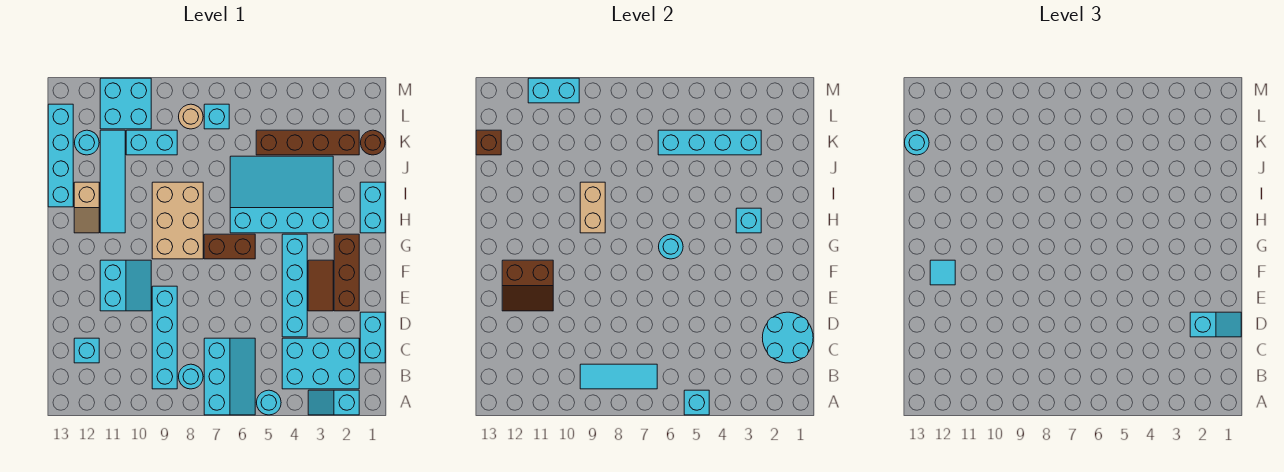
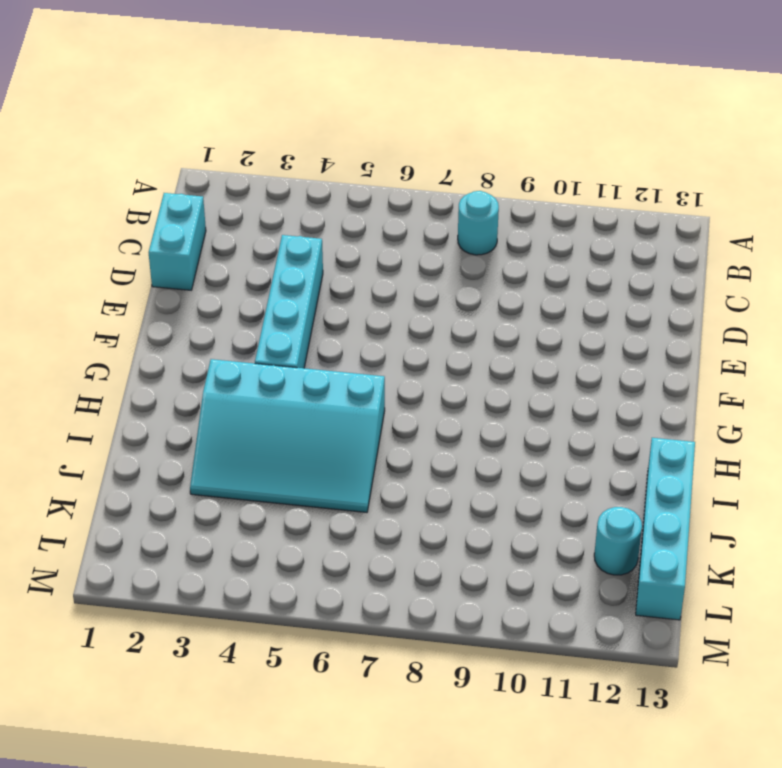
none -> cyan 1x2 slope [308,390,359,415]
none -> cyan 1x1 round brick [257,390,281,415]
none -> cyan 2x3 slope [204,338,255,415]
none -> cyan 2x3 brick [282,338,359,389]

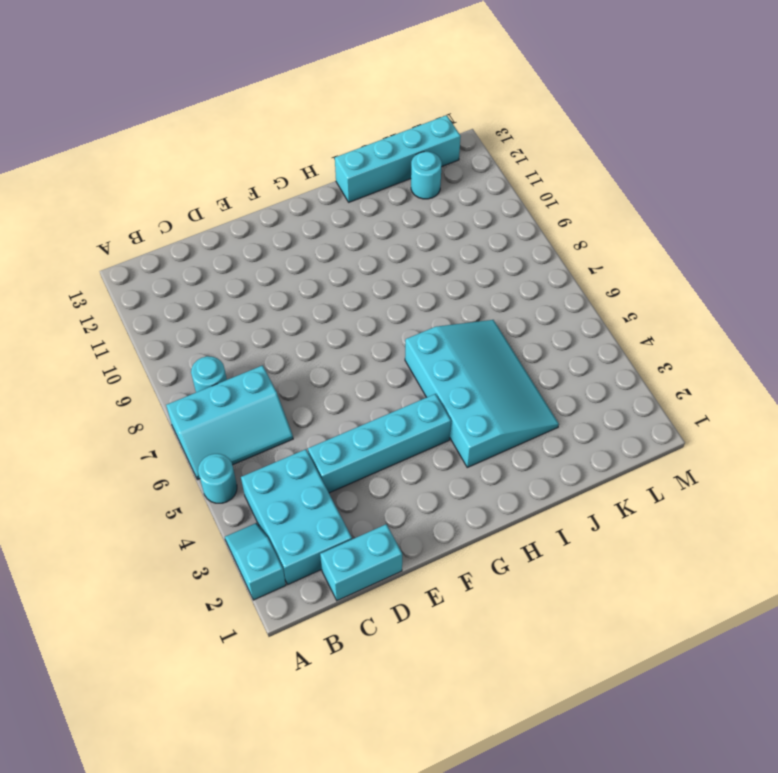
none -> cyan 1x4 brick [152,286,177,389]
none -> cyan 1x1 brick [74,338,99,363]
none -> brown 1x3 brick [334,234,359,311]
none -> brown 1x2 tile [308,260,333,311]

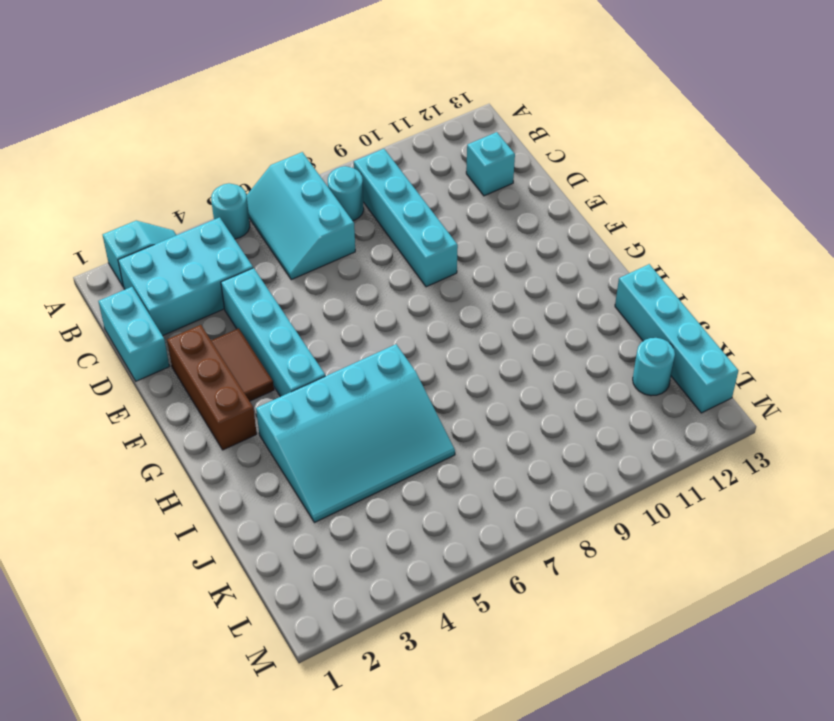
none -> cyan 2x2 slope [100,260,151,311]
none -> brown 1x2 brick [204,234,255,259]
none -> tan 2x3 brick [152,182,203,259]
none -> cyan 1x2 brick [360,182,385,233]

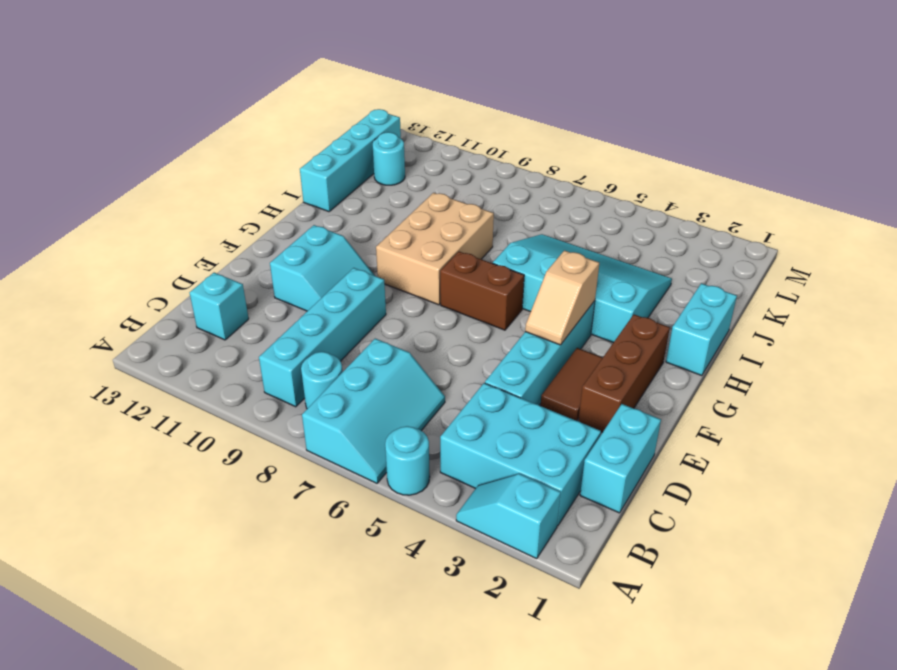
tan 1x2 slope [525,250,599,345] -> tan 1x2 slope moved to [74,182,99,233]
none -> cyan 1x4 tile [100,130,125,233]
none -> brown 1x1 round brick [361,130,385,155]
none -> brown 1x4 brick [256,130,359,155]
none -> cyan 1x2 brick [126,130,177,155]

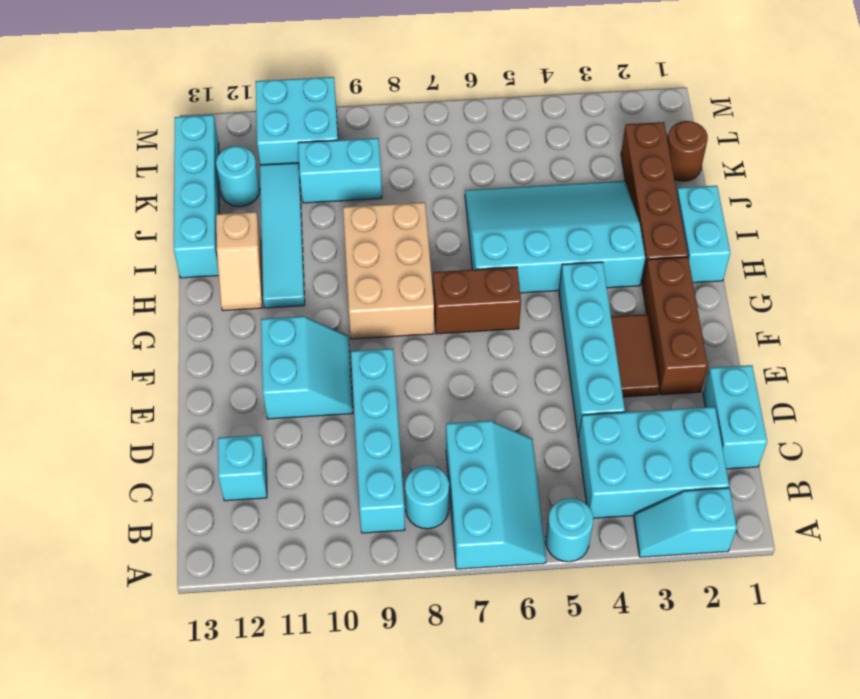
brown 1x4 brick [621,122,688,286] -> brown 1x4 brick turned to [256,130,359,155]
none -> cyan 1x1 brick [204,104,229,129]
none -> tan 1x1 round brick [179,104,203,129]
none -> cyan 1x1 brick [684,390,709,415]
none -> cyan 1x3 tile [580,364,657,389]

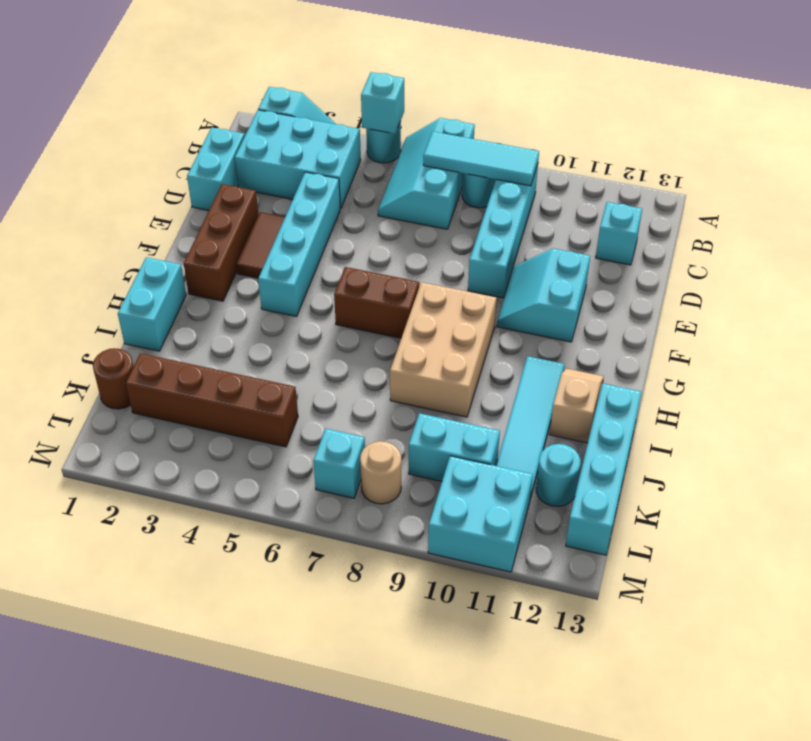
none -> cyan 3x4 slope [230,156,333,233]
none -> cyan 2x2 round brick [762,312,813,363]
none -> brown 2x2 slope [502,260,553,311]
none -> cyan 1x1 round brick [659,234,683,259]

